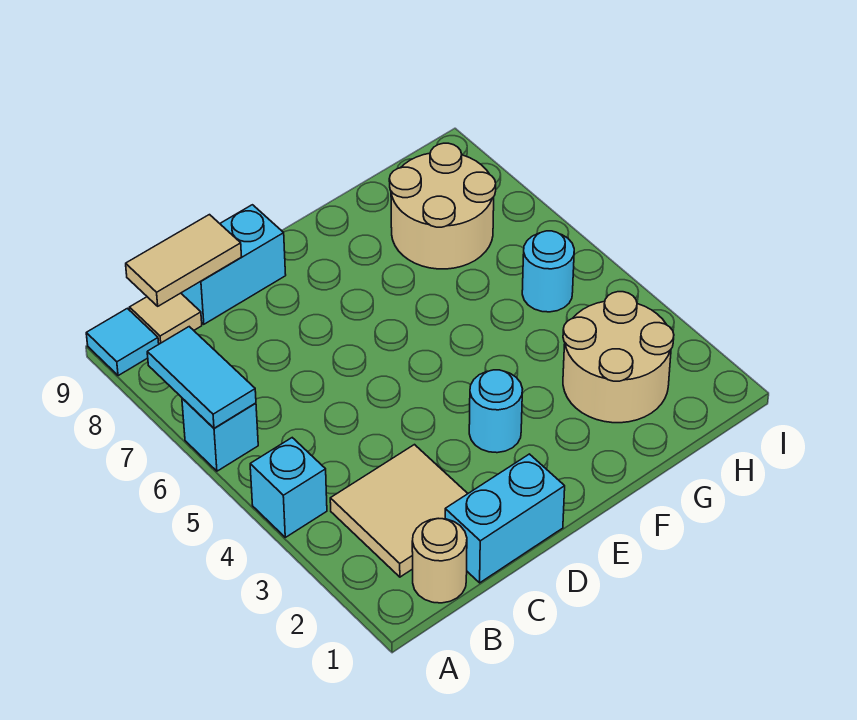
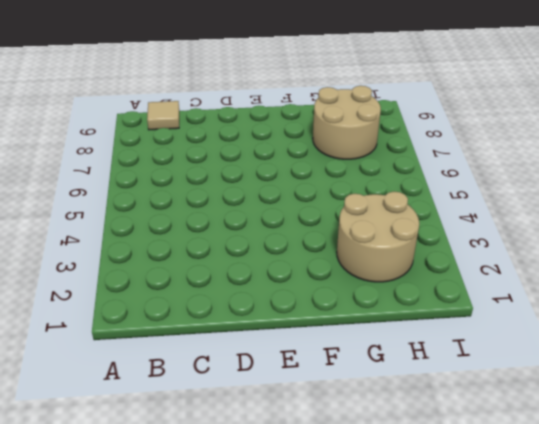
none -> cyan 1x1 brick [250,438,327,537]
none -> cyan 1x1 brick [182,398,258,471]
none -> cyan 1x1 tile [86,308,159,376]

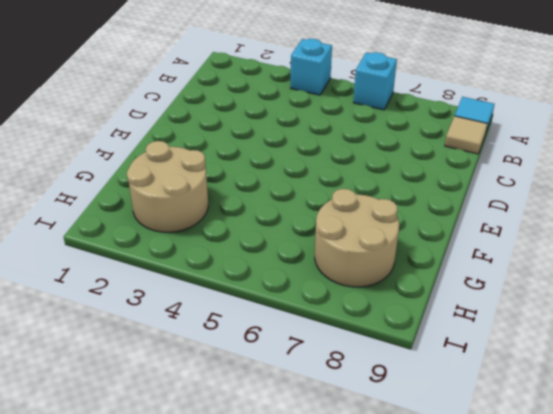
none -> tan 1x1 round brick [412,519,467,603]
none -> tan 2x2 tile [330,445,468,577]
none -> cyan 1x2 brick [445,454,565,583]

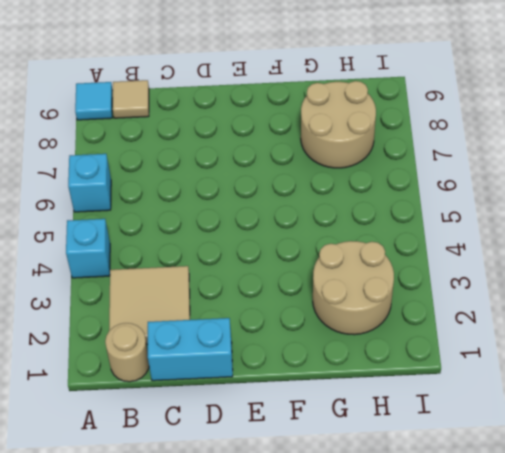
none -> cyan 1x2 brick [181,205,286,324]
none -> cyan 1x1 round brick [469,370,522,453]
none -> cyan 1x1 round brick [522,231,574,312]

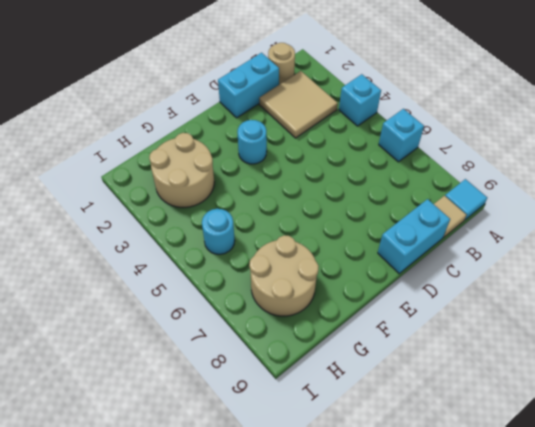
none -> cyan 1x2 tile [147,327,256,428]
none -> tan 1x2 tile [126,215,242,306]

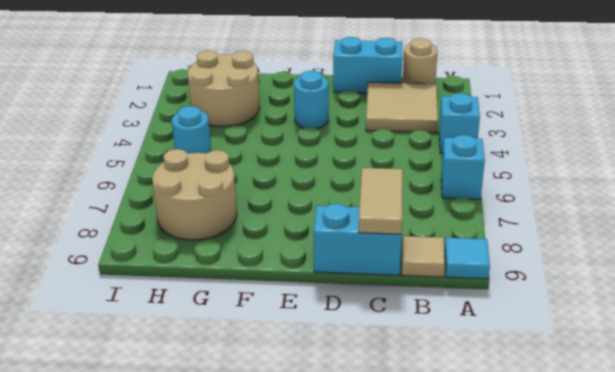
tan 1x2 tile [359,168,403,234] -> tan 1x2 tile turned to [126,215,242,306]
none -> cyan 1x2 tile [147,327,256,428]

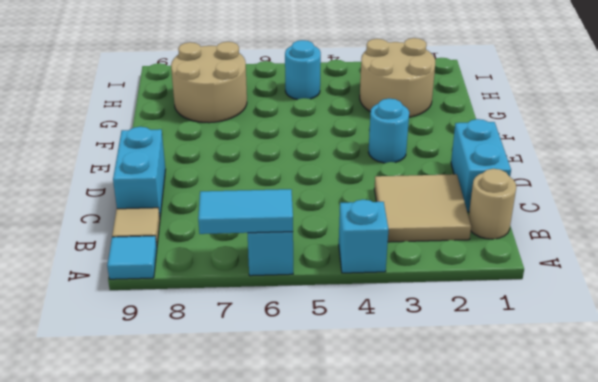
none -> tan 1x2 tile [126,215,242,306]

